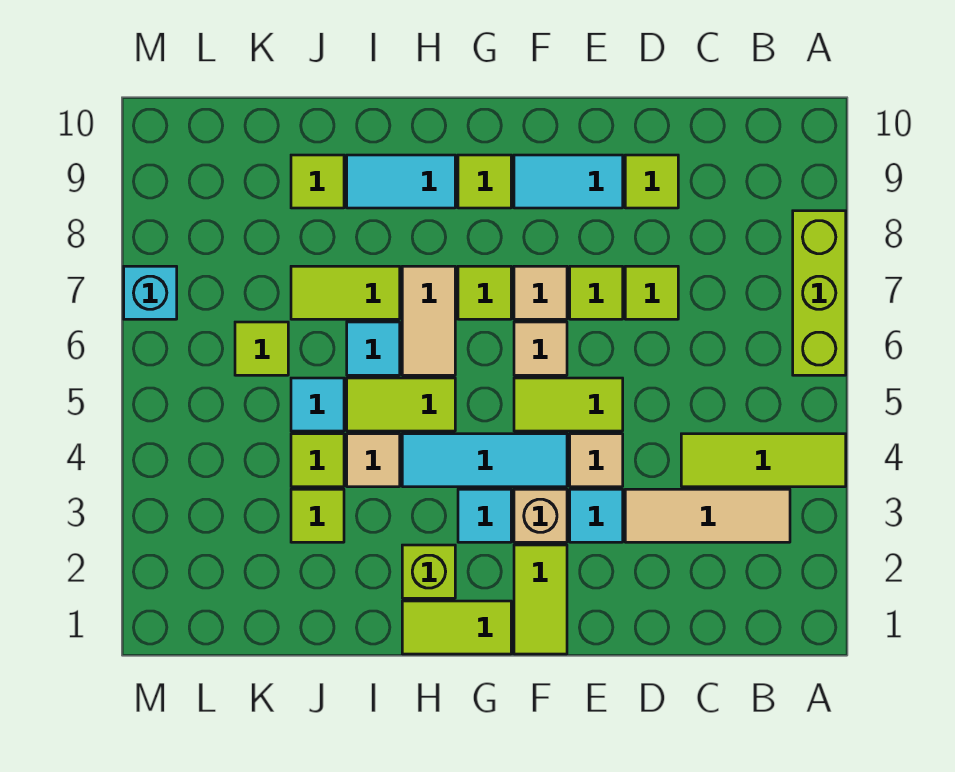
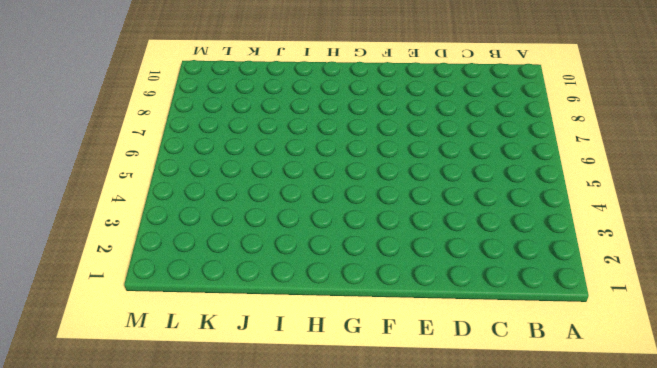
none -> lime 1x3 tile [681,434,846,487]
none -> lime 1x3 brick [793,211,846,375]
none -> tan 1x3 tile [625,489,790,542]
none -> lime 1x1 tile [625,266,678,319]

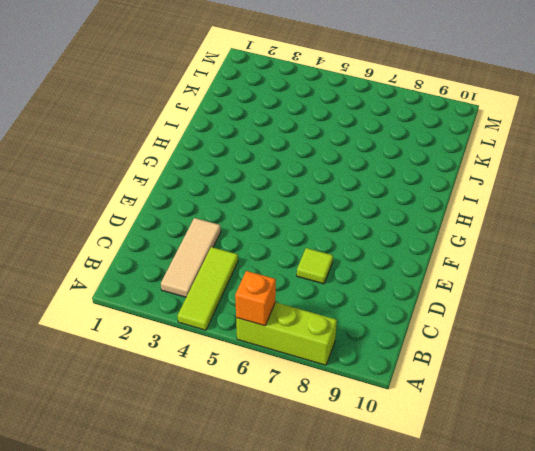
orange 1x1 brick [235,271,276,326] -> none
none -> lime 1x1 tile [625,155,678,208]
none -> cyan 1x1 tile [570,489,623,542]
none -> tan 1x1 tile [570,434,623,487]
none -> lime 1x2 tile [514,378,623,431]

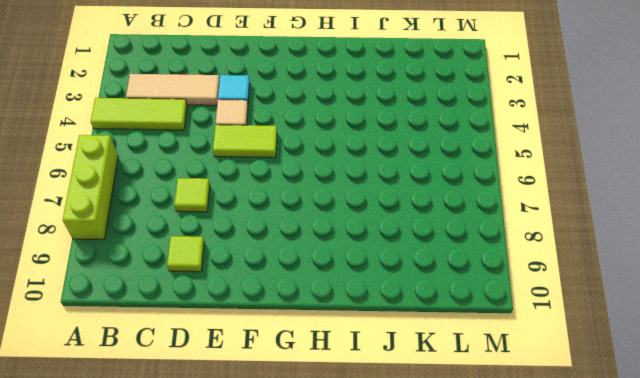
none -> lime 1x1 tile [570,266,623,319]
none -> cyan 1x2 tile [514,155,623,208]
none -> lime 1x2 tile [514,545,567,654]
none -> tan 1x1 brick [514,489,567,542]

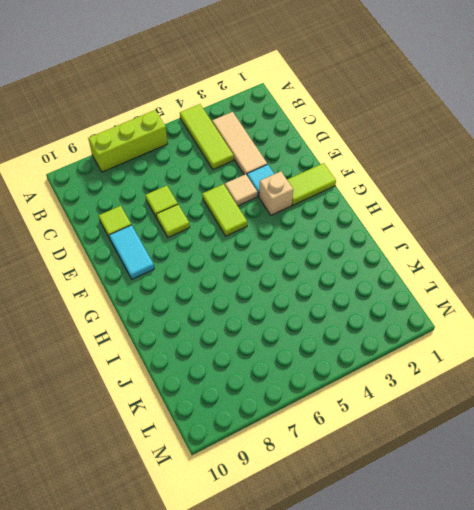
none -> cyan 1x3 tile [402,434,567,487]
none -> tan 1x1 tile [514,322,567,375]
none -> tan 1x1 tile [514,266,567,319]
none -> lime 1x2 tile [402,601,511,654]

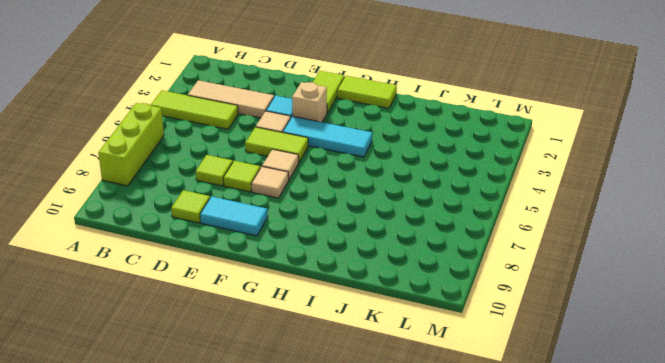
none -> cyan 1x1 tile [458,489,511,542]
none -> lime 1x1 tile [458,266,511,319]
none -> lime 1x1 tile [458,155,511,208]
none -> lime 1x1 brick [402,545,455,598]

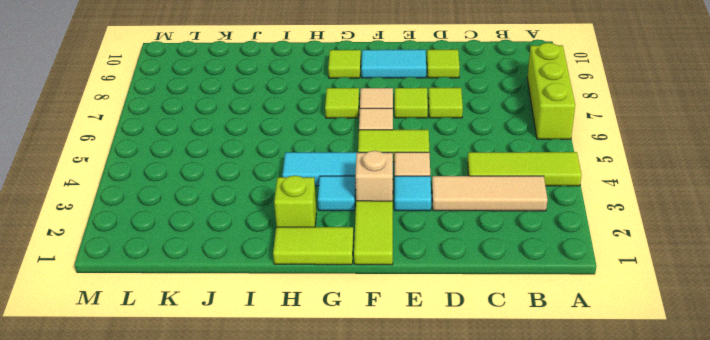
none -> lime 1x2 tile [347,378,455,431]
none -> tan 1x2 tile [402,266,455,375]
none -> cyan 1x2 tile [347,155,455,208]
none -> tan 1x1 tile [347,434,400,487]

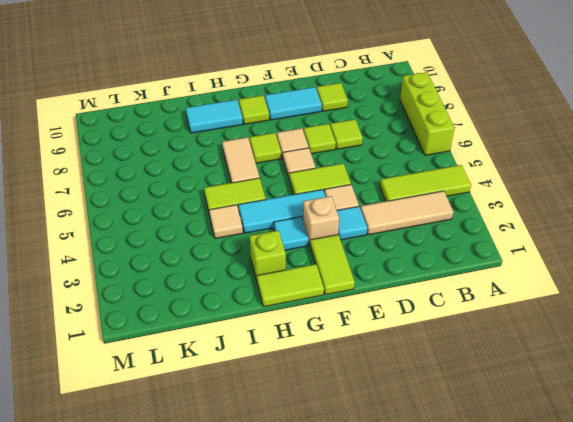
none -> cyan 1x1 tile [347,322,400,375]
none -> lime 1x2 tile [291,266,400,319]
none -> lime 1x1 tile [291,489,344,542]
none -> lime 1x1 tile [291,434,344,487]

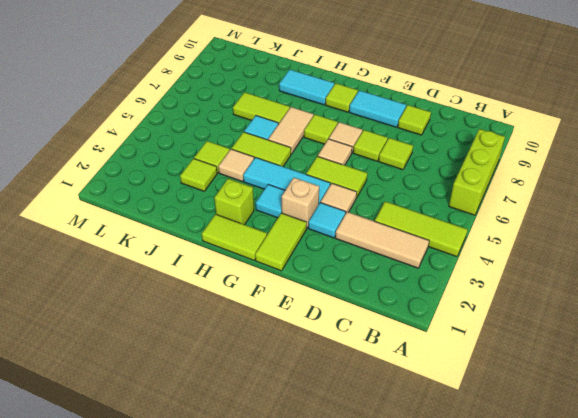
none -> cyan 1x1 tile [291,378,344,431]
none -> lime 1x1 tile [291,155,344,208]
none -> lime 1x1 tile [235,322,288,375]
none -> cyan 1x1 brick [124,266,177,319]

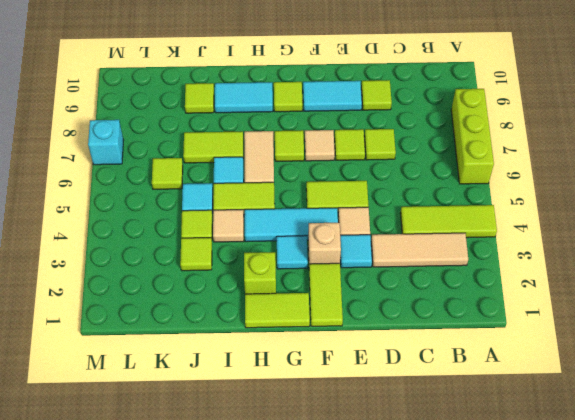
none -> tan 1x1 tile [514,322,567,375]

